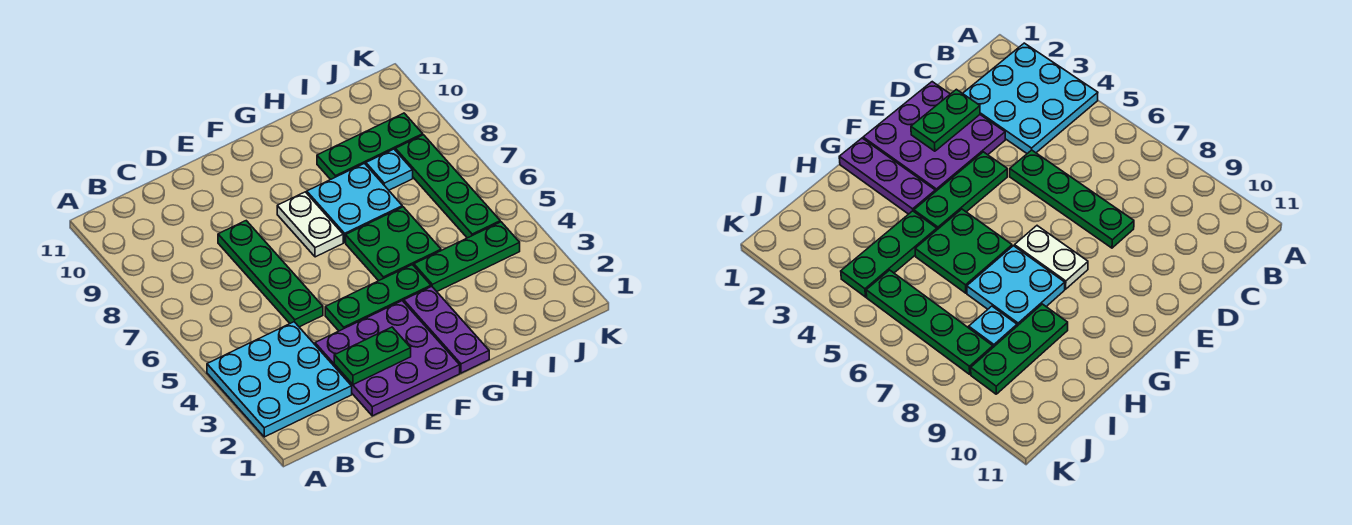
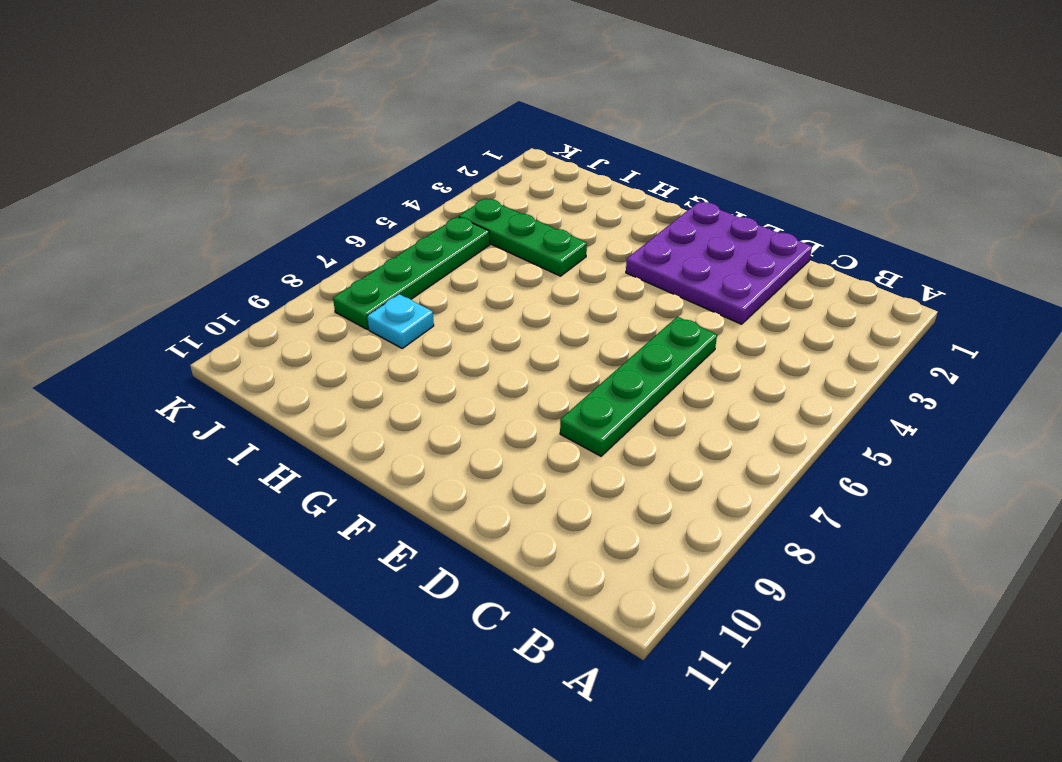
none -> cyan 3x3 plate [207,322,352,437]
none -> green 1x3 plate [325,265,431,331]
none -> white 1x2 plate [277,192,343,257]

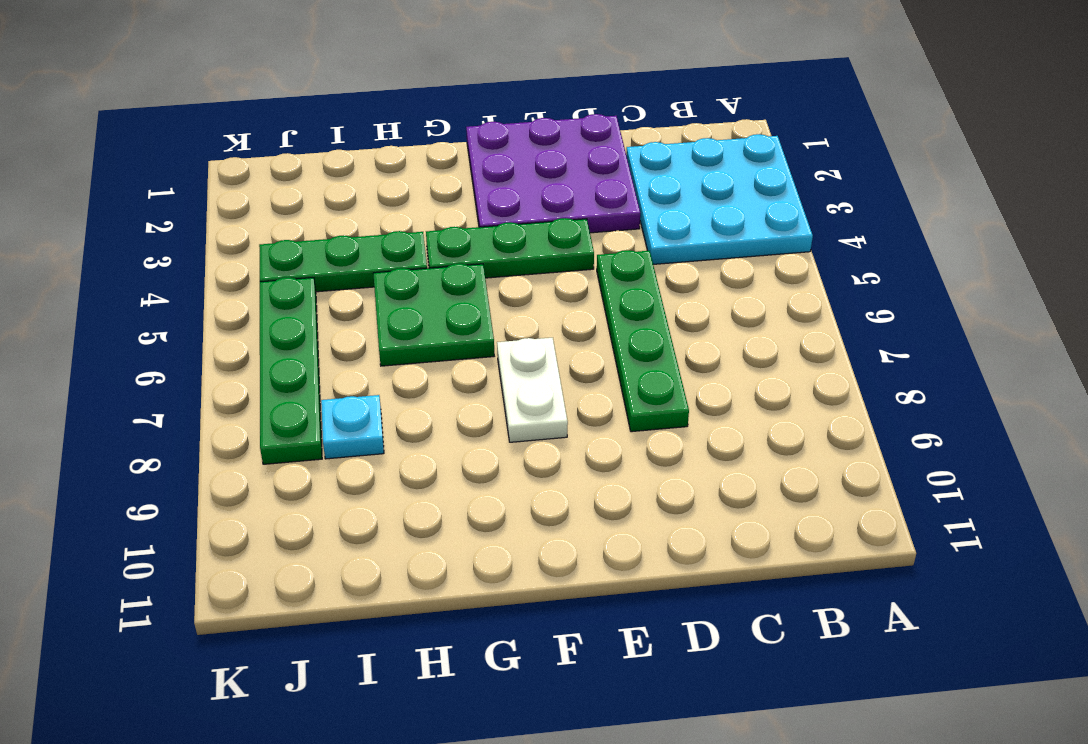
none -> purple 1x3 plate [404,286,489,373]
none -> cyan 2x2 plate [307,163,402,242]
none -> green 1x3 plate [317,113,423,180]

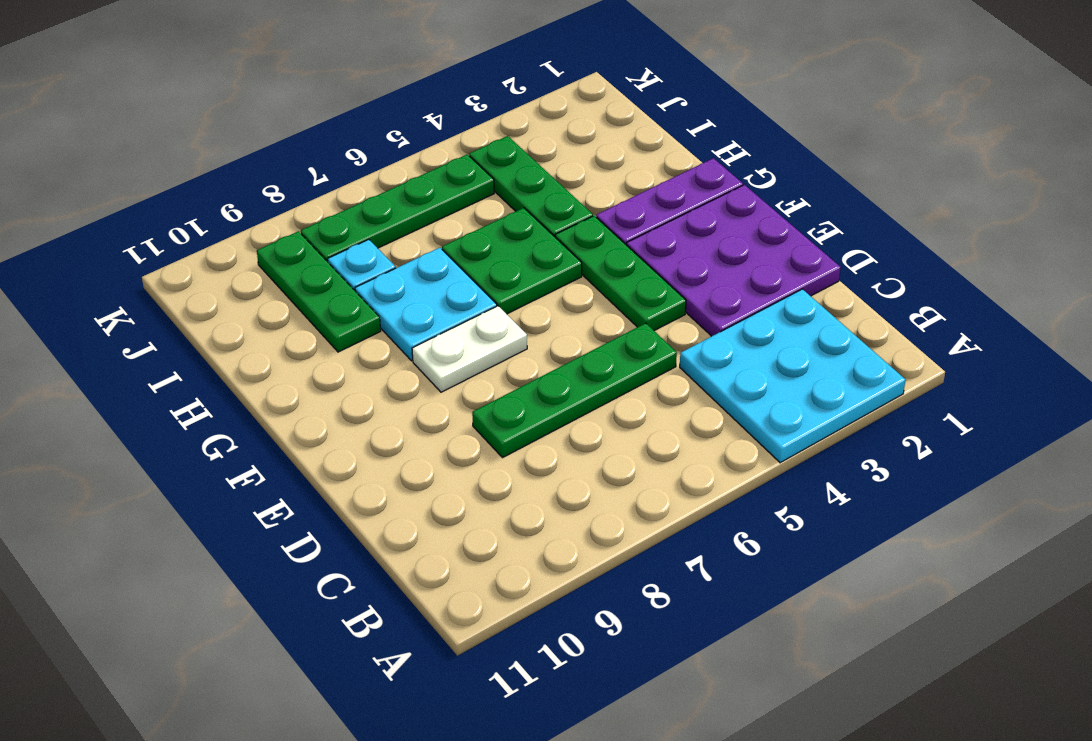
none -> green 1x2 plate [334,327,411,385]

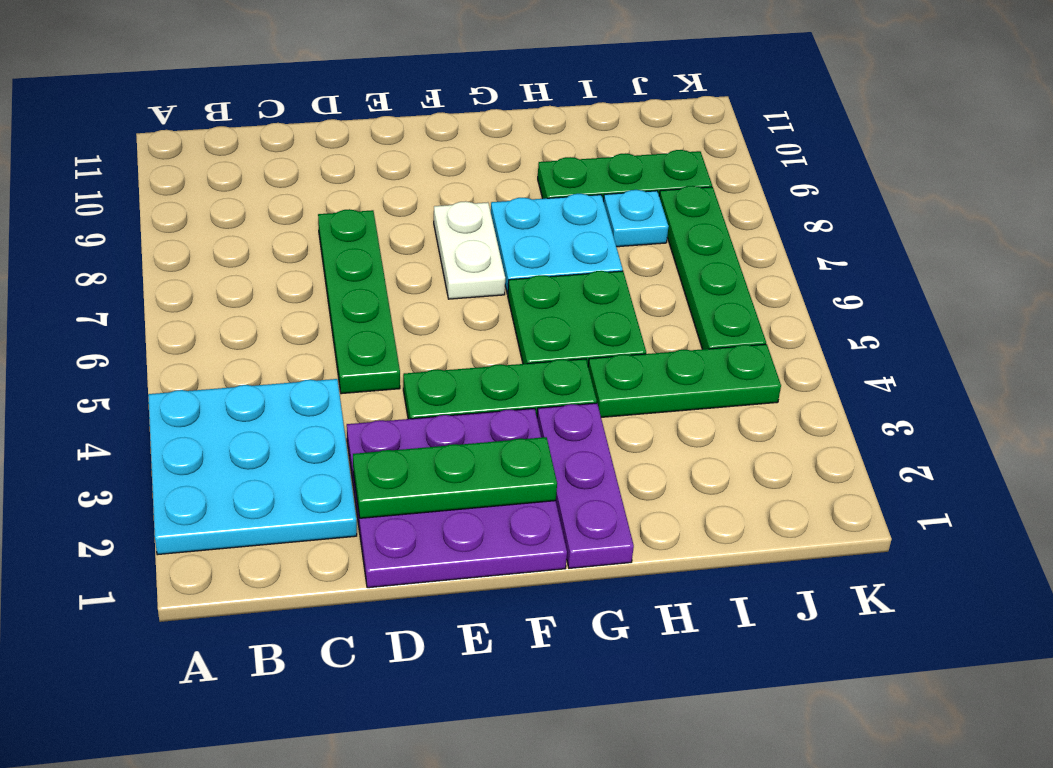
green 1x3 plate [353,437,557,518] -> green 1x2 plate [334,327,411,385]

